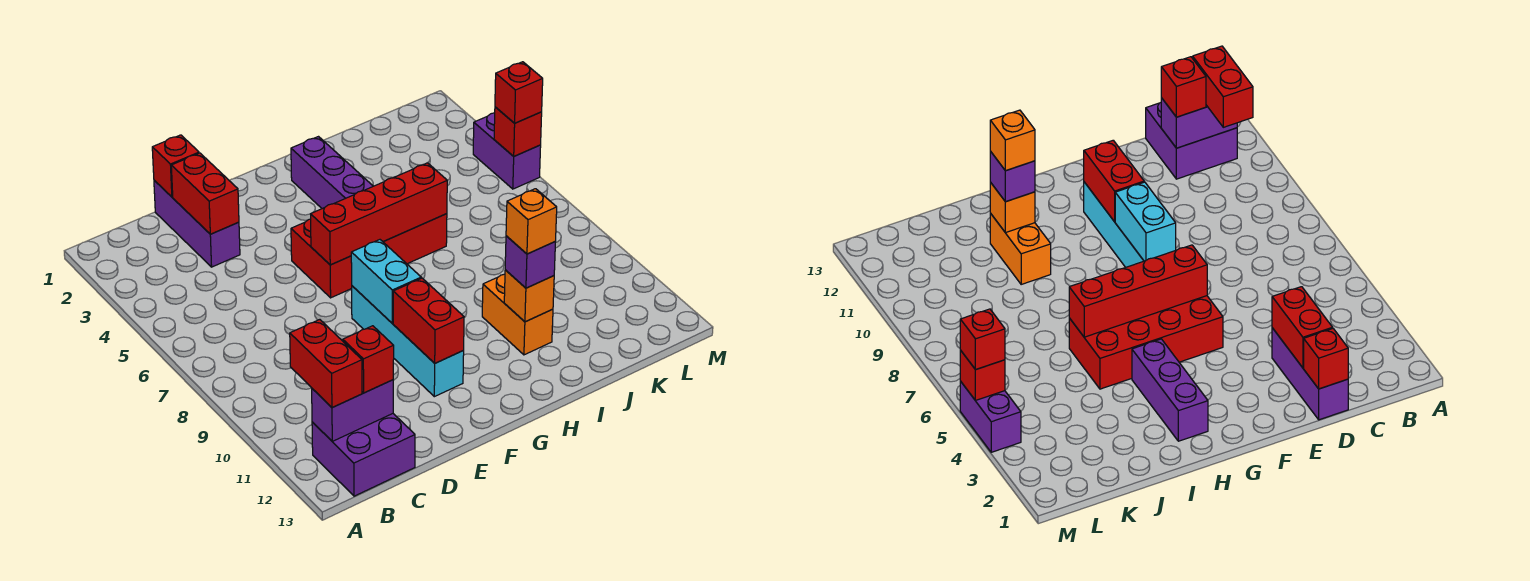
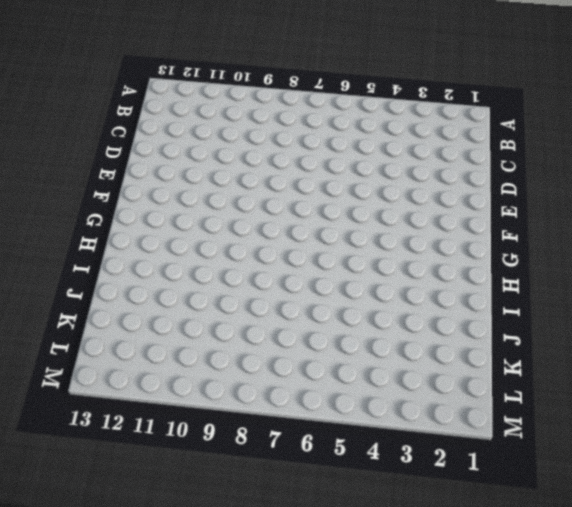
none -> purple 2x2 brick [312,414,415,496]
none -> purple 1x3 brick [154,180,240,267]
none -> red 2x4 brick [291,214,447,298]

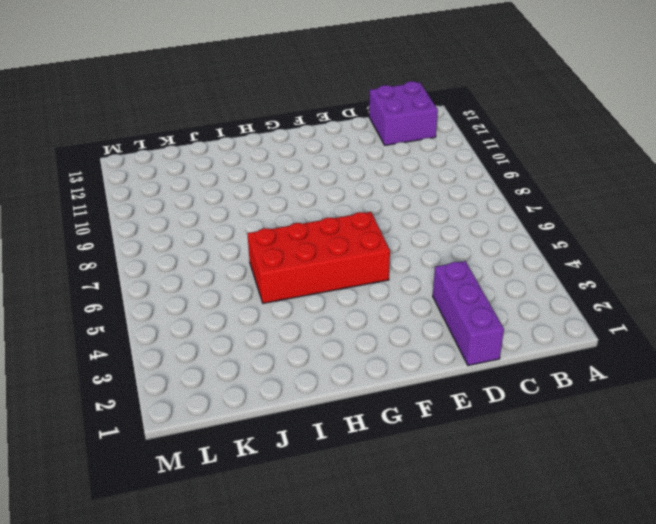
none -> cyan 1x4 brick [352,286,464,397]
none -> purple 1x3 brick [291,137,373,209]
none -> orange 1x2 brick [482,274,553,355]

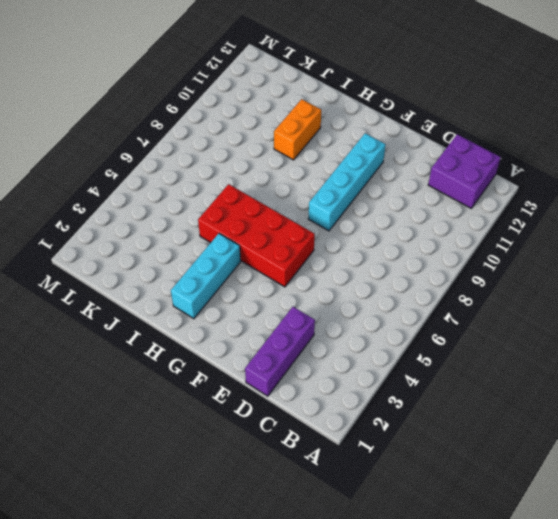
cyan 1x3 brick [171,234,241,319] -> purple 1x3 brick [291,137,373,209]
none -> purple 1x2 brick [473,113,541,189]
none -> purple 1x2 brick [312,380,393,441]
none -> red 1x1 brick [152,135,199,197]

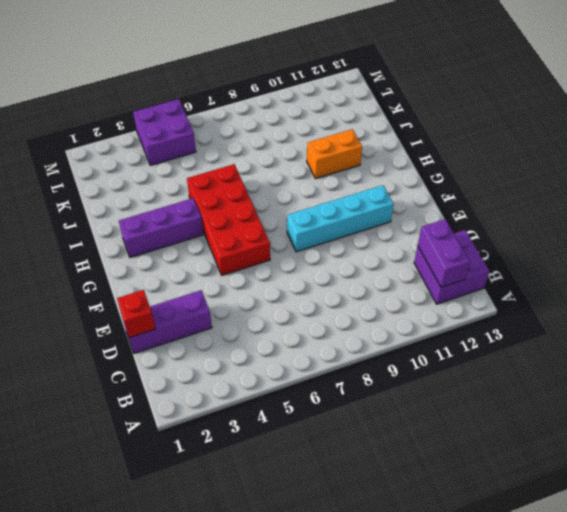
purple 2x2 brick [133,99,196,165] -> purple 1x2 brick [473,113,541,189]
none -> red 1x2 brick [171,153,239,234]
none -> red 1x4 brick [311,163,447,265]
none -> cyan 1x2 brick [351,240,421,323]

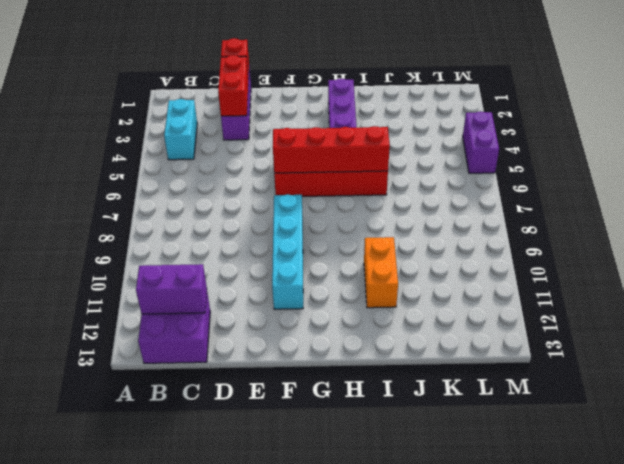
cyan 1x2 brick [164,99,197,160] -> cyan 1x2 brick moved to [351,240,421,323]
none -> red 1x2 brick [393,278,464,363]
none -> orange 1x1 brick [504,270,554,322]
none -> red 1x1 brick [494,107,542,156]

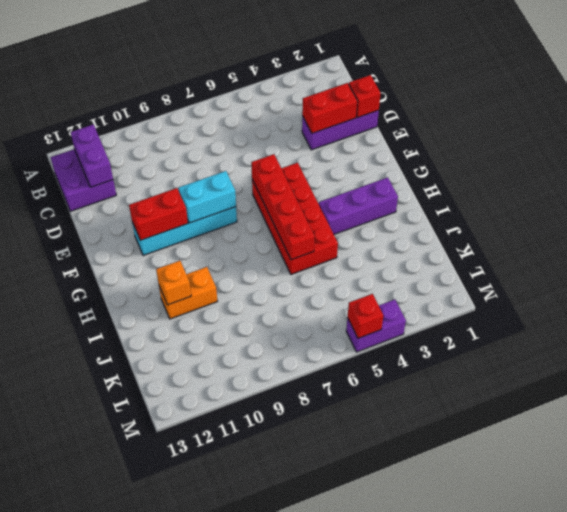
none -> red 1x2 brick [290,320,362,408]
none -> red 1x1 brick [343,326,394,393]
none -> purple 1x1 brick [505,236,555,288]

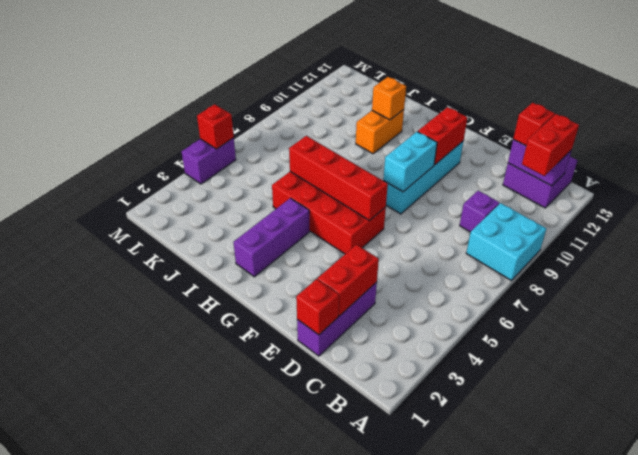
cyan 2x2 brick [466,203,546,281] -> none
purple 1x1 brick [460,191,499,232] -> purple 1x1 brick moved to [505,236,555,288]
none -> red 1x1 brick [495,62,543,123]
none -> orange 1x1 brick [506,189,557,254]

